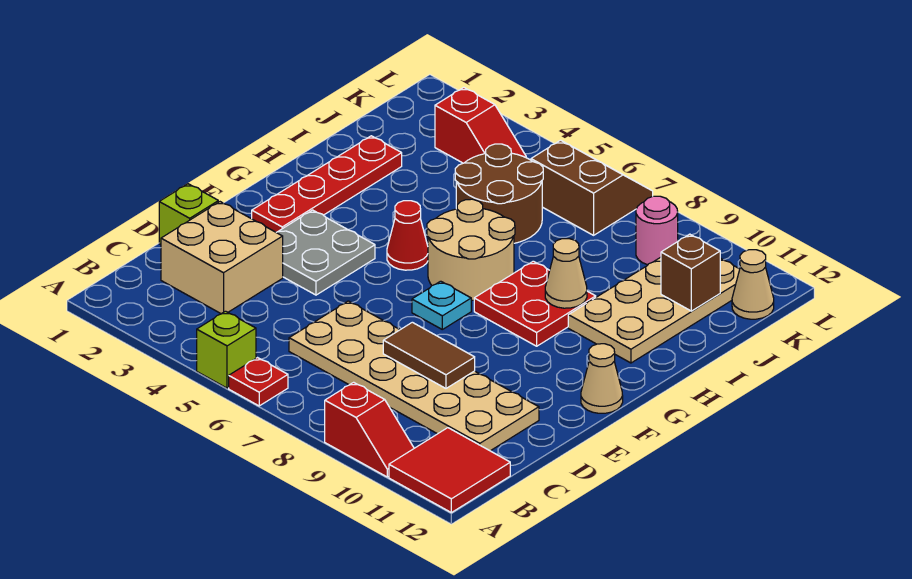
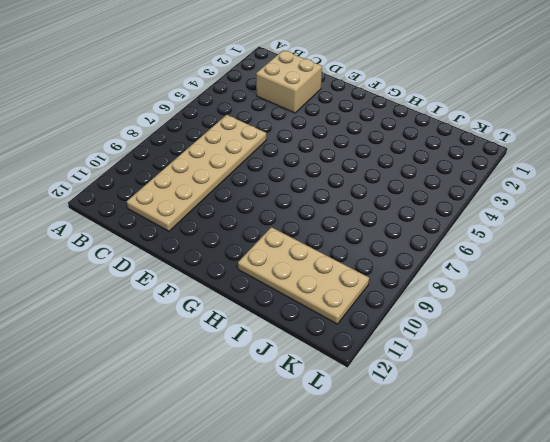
none -> lime 1x1 brick [197,311,256,388]
none -> red 1x1 plate [229,358,288,406]
none -> red 1x2 slope [325,382,414,477]

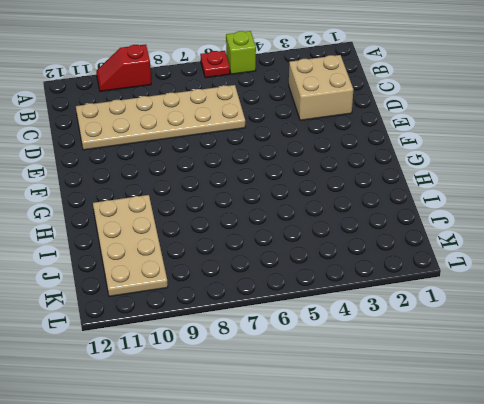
none -> red 2x2 tile [389,428,510,513]
none -> lime 1x1 brick [159,184,218,245]
none -> grey 2x2 plate [276,210,375,295]

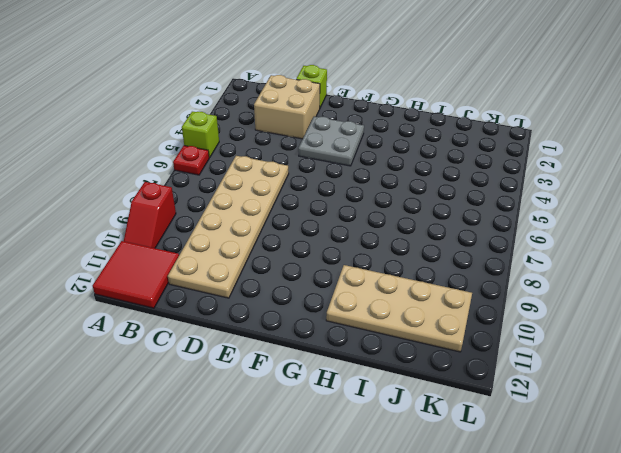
none -> red 1x4 plate [252,136,402,232]
none -> cyan 1x1 plate [412,281,471,329]
none -> tan 1x1 cone [581,344,623,413]

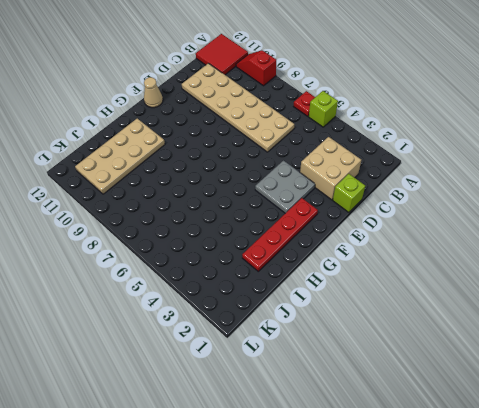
none -> cyan 1x1 plate [412,281,471,329]
none -> red 1x1 cone [387,201,428,270]
none -> tan 2x2 round brick [427,199,515,300]

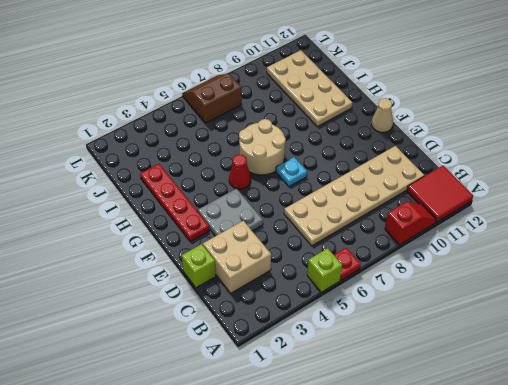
none -> red 2x2 plate [474,261,596,346]
none -> brown 2x2 round brick [455,144,543,243]
none -> red 1x2 slope [435,87,526,163]

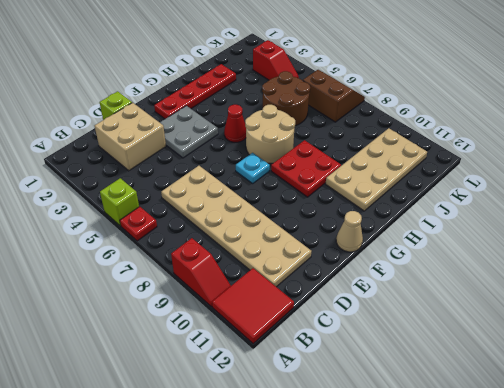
none -> pink 1x1 round brick [636,196,678,265]
none -> tan 1x1 cone [732,250,774,319]
none -> brown 1x2 tile [383,322,475,388]

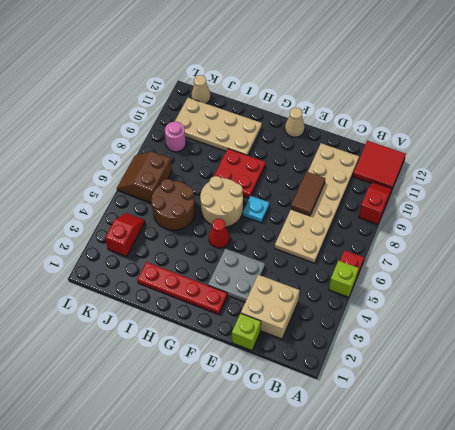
none -> tan 1x1 cone [545,239,587,308]
none -> brown 1x1 brick [661,234,720,311]

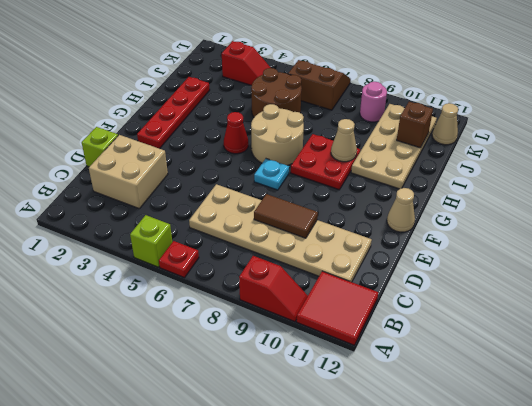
none -> grey 2x2 plate [276,210,375,295]

